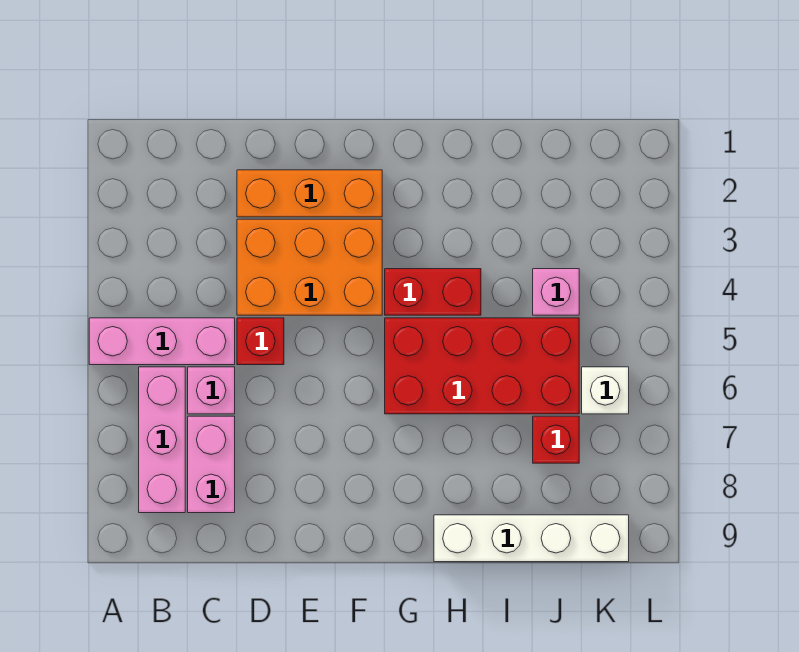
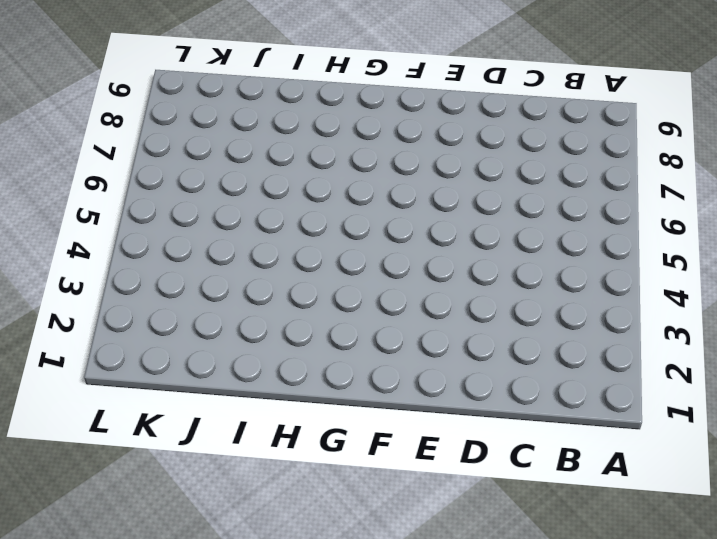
none -> pink 1x3 brick [89,318,235,365]
none -> pink 1x3 brick [139,367,185,513]
none -> pink 1x1 brick [188,367,235,414]

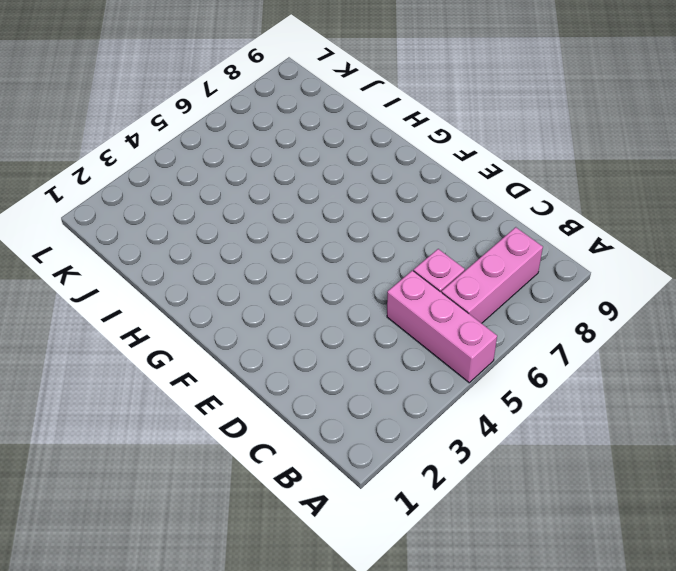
none -> pink 1x2 brick [188,416,235,513]
none -> orange 1x3 brick [237,170,382,217]
none -> orange 2x3 brick [237,219,382,315]

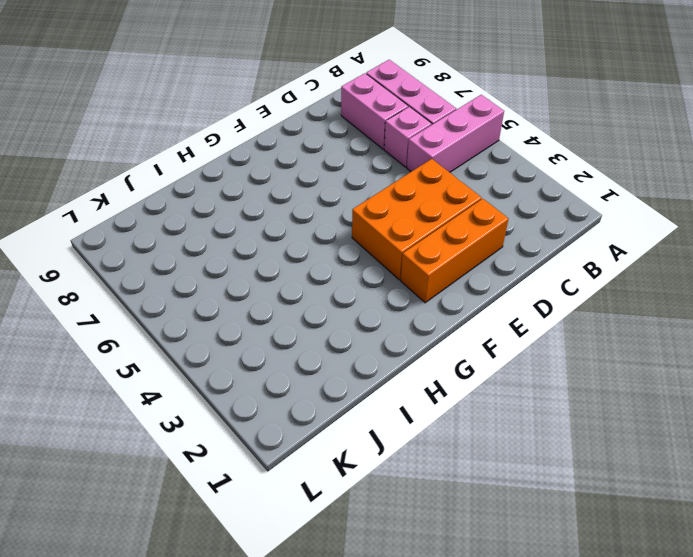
none -> red 1x1 brick [237,318,284,365]
none -> red 1x2 brick [385,269,481,315]
none -> red 2x4 brick [385,318,579,414]

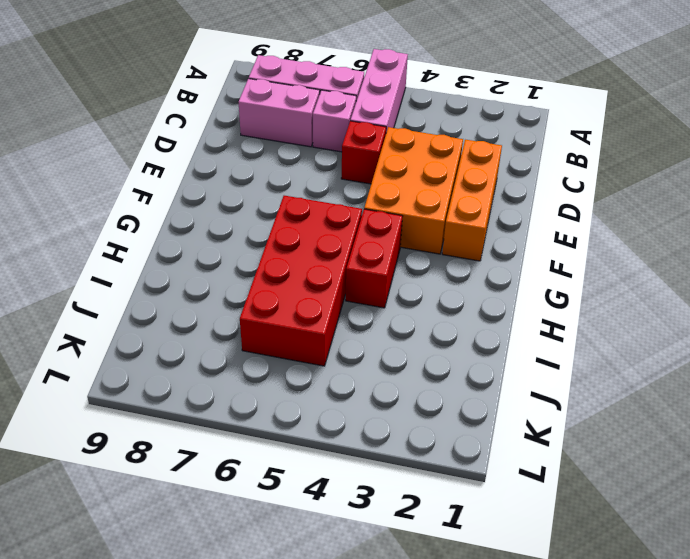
none -> white 1x4 brick [434,515,629,562]
none -> pink 1x1 brick [533,269,579,315]
none -> red 1x1 brick [533,416,579,463]

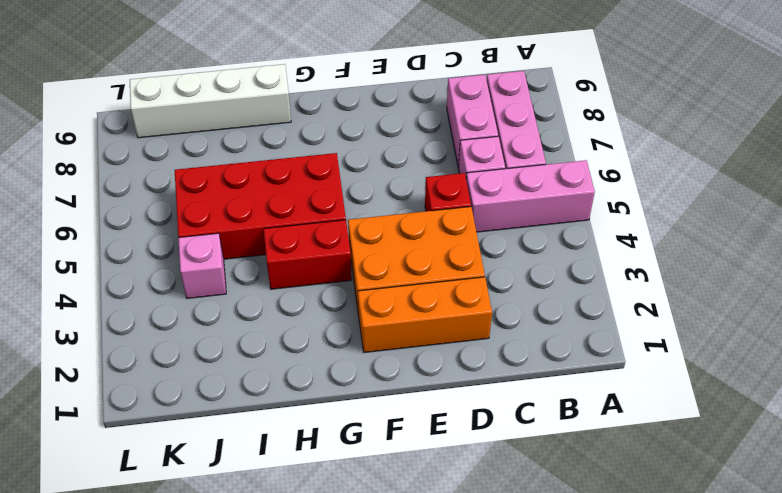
none -> red 1x1 brick [533,416,579,463]
none -> white 1x1 brick [582,367,629,414]

